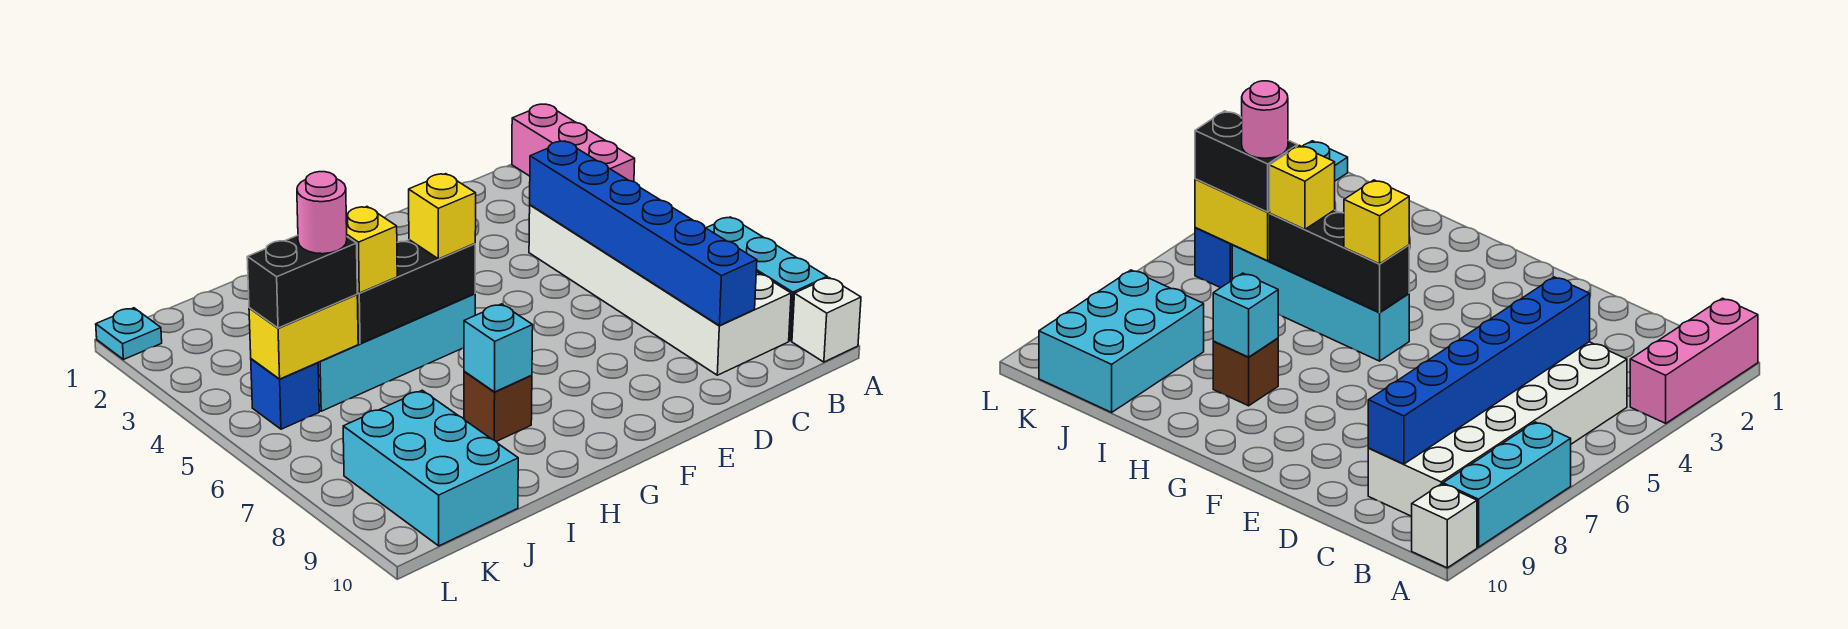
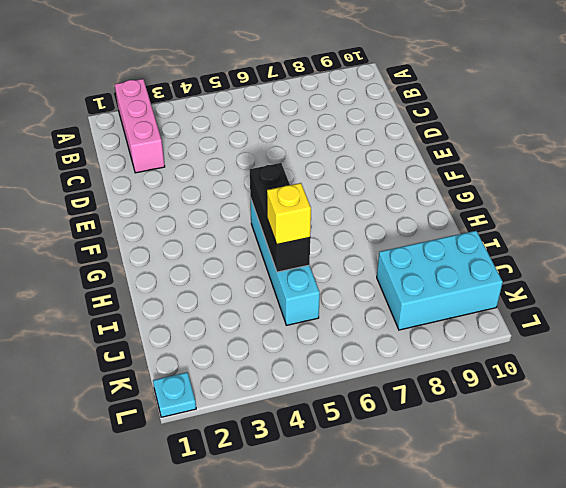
pink 1x3 brick [115,79,165,173] -> pink 1x3 brick turned to [512,104,635,182]
none -> cyan 1x3 brick [706,217,827,341]
none -> white 1x1 brick [792,278,861,362]
none -> white 2x6 brick [529,205,791,375]

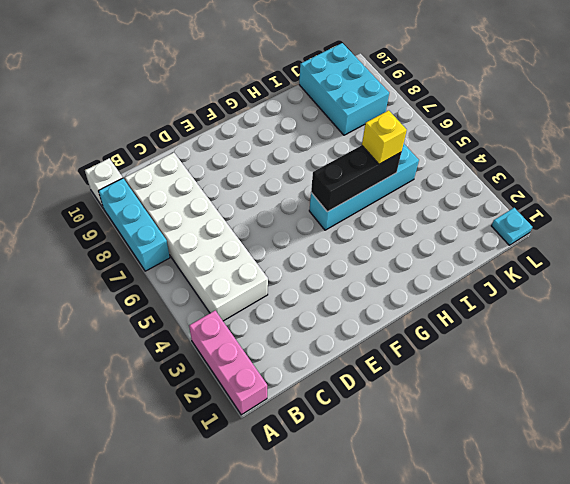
none -> brown 1x1 brick [464,371,532,441]
none -> blue 1x1 brick [251,359,319,429]
none -> blue 1x6 brick [530,141,757,326]

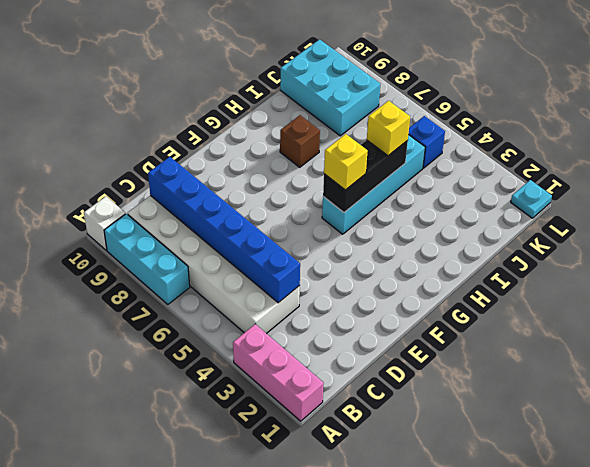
none -> cyan 1x1 brick [464,304,533,392]
none -> yellow 1x2 brick [249,294,358,379]
none -> black 1x2 brick [247,235,357,328]

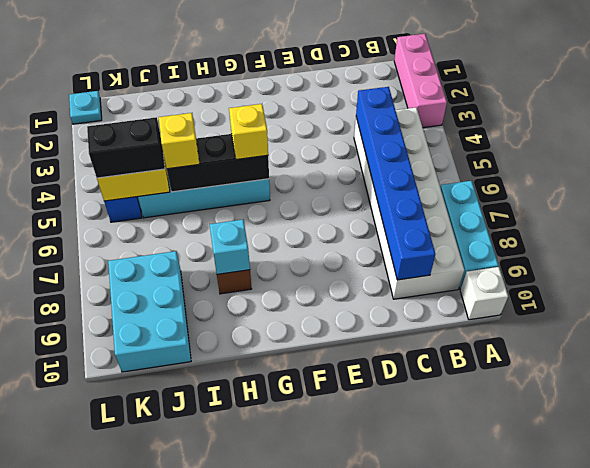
none -> pink 1x1 round brick [297,172,347,254]

